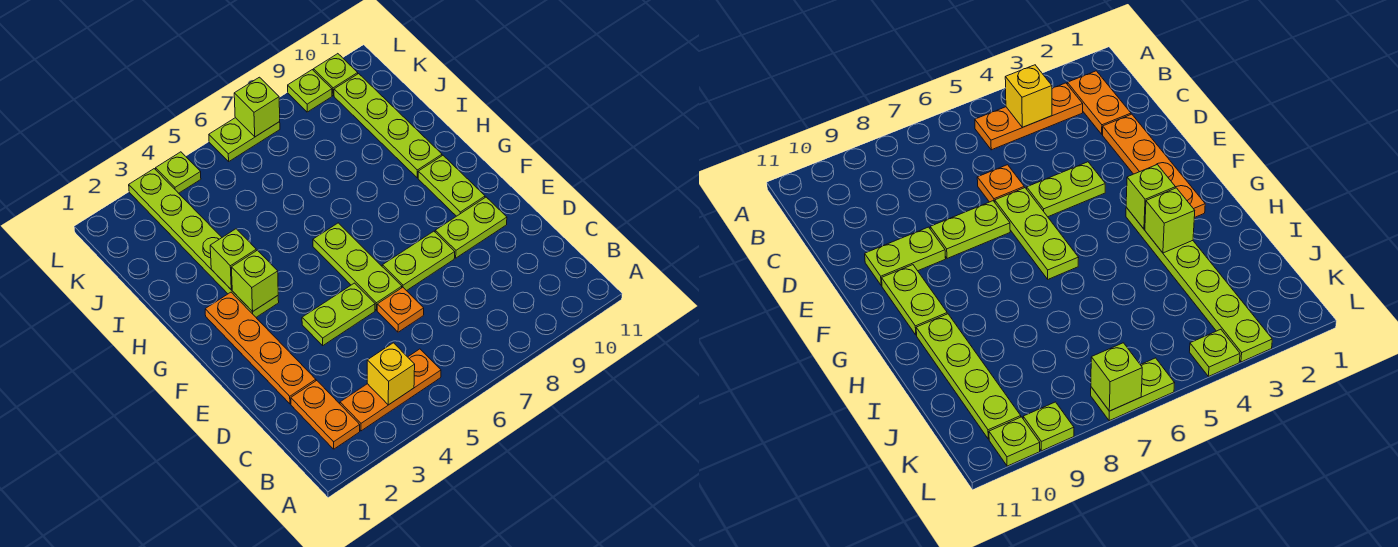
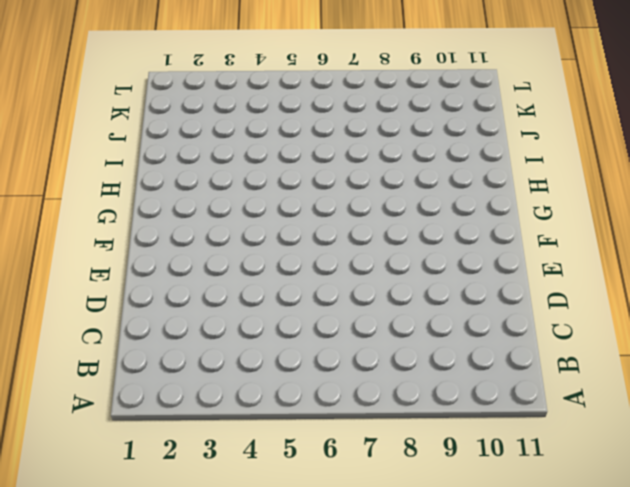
none -> orange 1x2 plate [291,381,360,449]
none -> orange 1x3 plate [340,349,441,431]
none -> orange 1x4 plate [205,292,316,404]

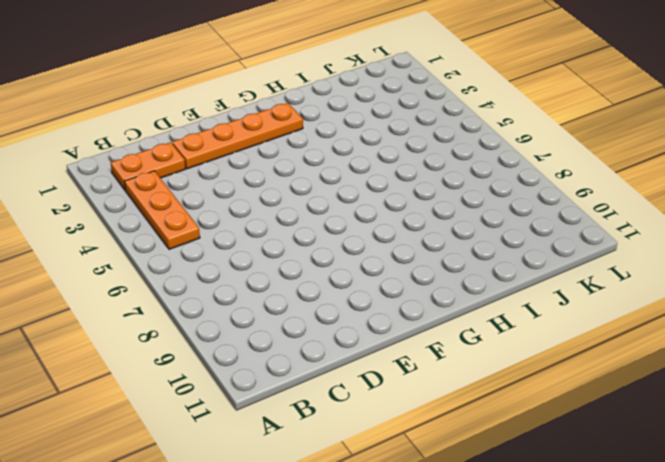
none -> orange 1x1 plate [377,287,424,332]
none -> lime 1x2 plate [302,283,375,345]
none -> lime 1x3 plate [313,223,402,310]

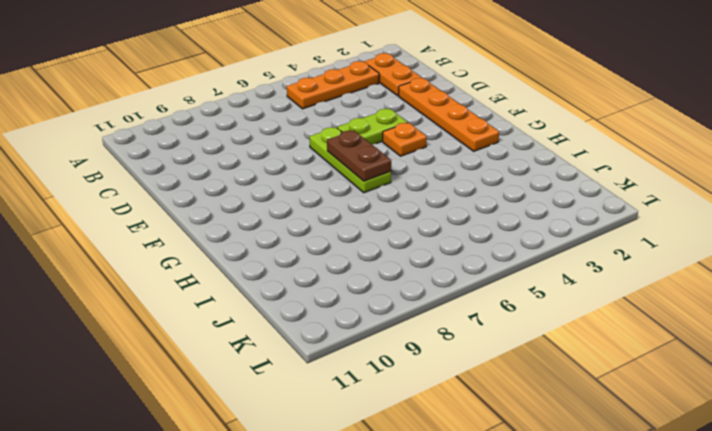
orange 1x1 plate [383,123,427,156] -> orange 1x1 plate moved to [377,287,424,332]
brown 1x2 plate [327,130,391,181] -> none
none -> lime 1x2 plate [382,231,455,291]
none -> lime 1x2 plate [435,197,507,258]
none -> lime 1x2 plate [418,156,485,216]

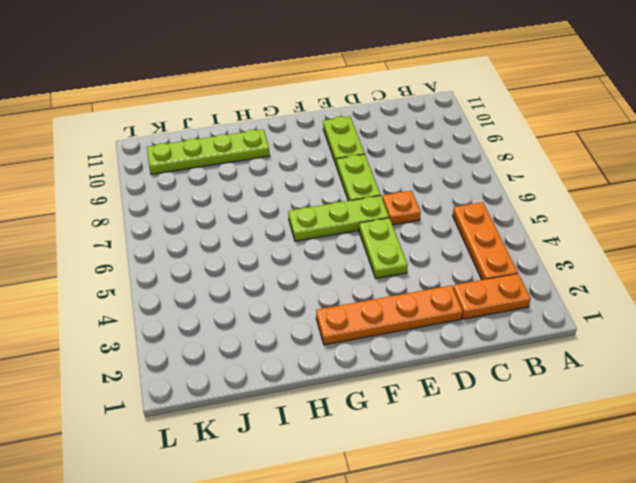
none -> lime 1x2 plate [418,156,485,216]
none -> lime 1x6 plate [129,169,279,317]
none -> lime 1x1 plate [156,152,201,193]

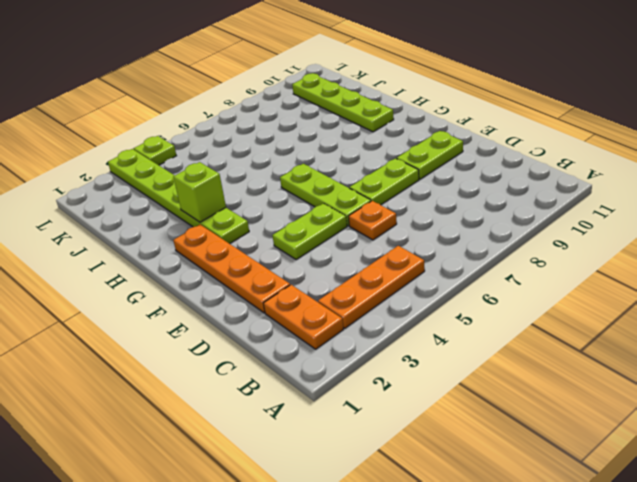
none -> lime 1x2 plate [418,156,485,216]
none -> lime 1x2 plate [209,118,280,161]
none -> lime 1x1 plate [288,70,332,112]

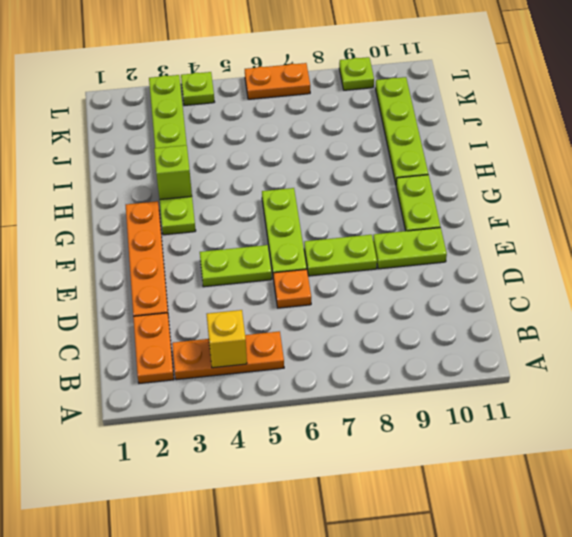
orange 1x2 plate [245,63,310,99] -> lime 1x2 plate [209,118,280,161]
none -> lime 1x1 plate [313,54,358,96]
none -> lime 1x1 brick [231,250,278,312]
none -> lime 1x1 brick [234,77,280,137]

